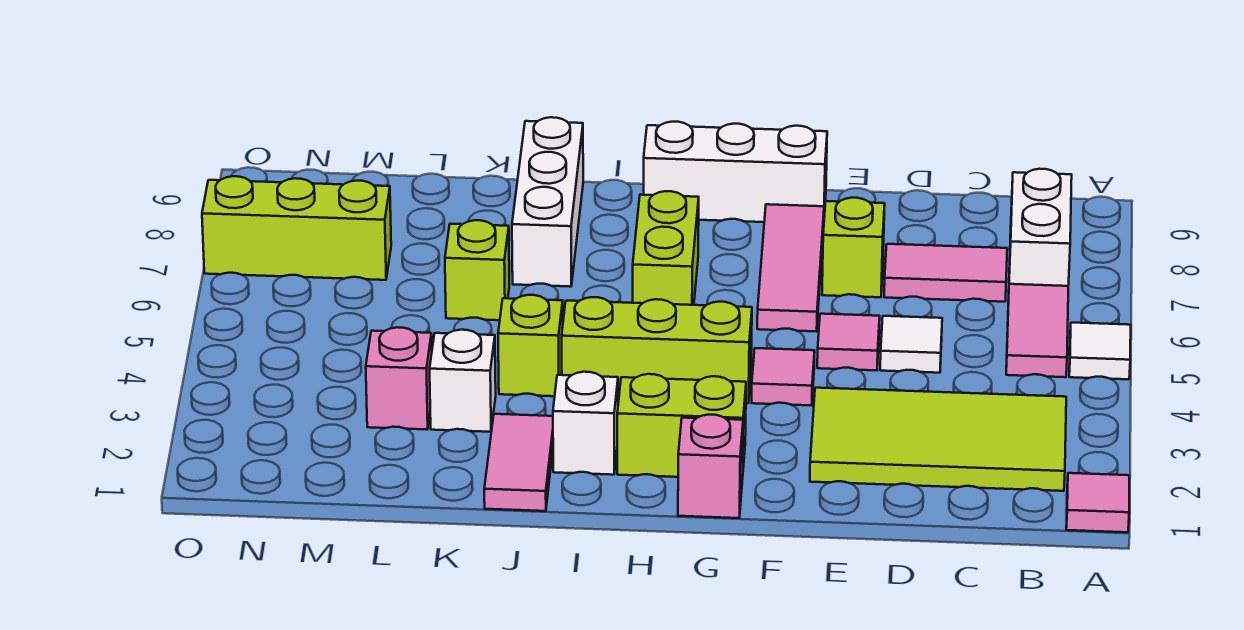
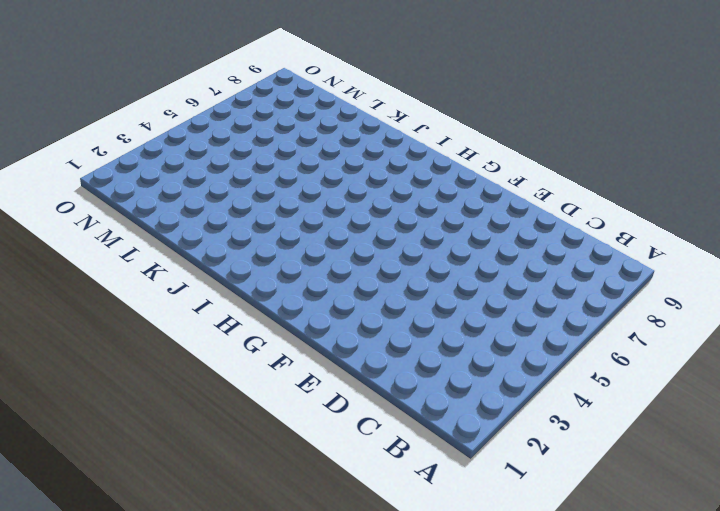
none -> pink 1x1 tile [1066,473,1129,532]
none -> white 1x1 tile [1069,323,1131,379]
none -> lime 2x4 tile [810,388,1066,491]

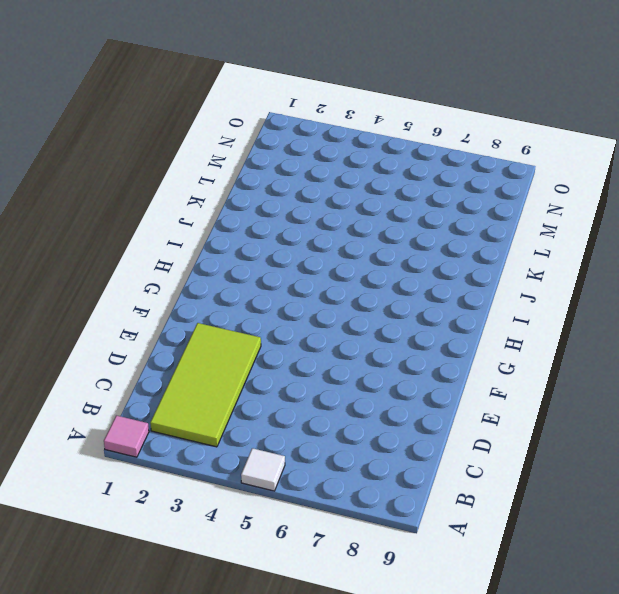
none -> pink 1x2 tile [1006,284,1068,377]
none -> white 1x2 brick [1009,169,1072,286]
none -> pink 1x2 tile [884,244,1007,302]

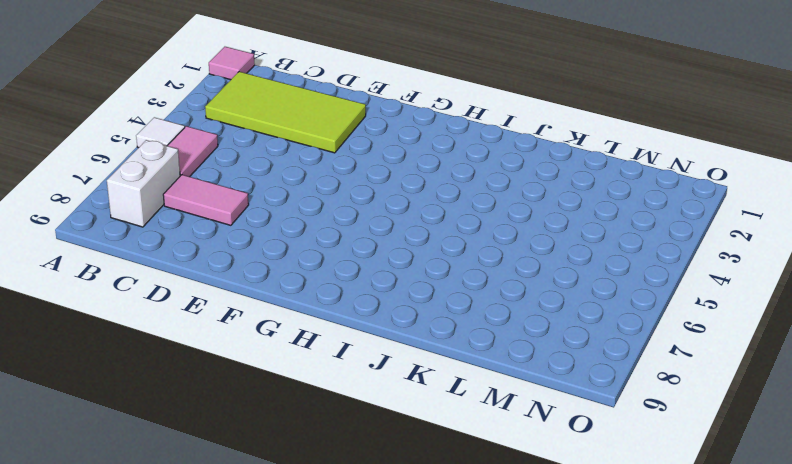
none -> white 1x1 tile [880,316,942,373]
none -> pink 1x1 tile [817,314,880,370]
none -> lime 1x1 brick [822,198,885,297]

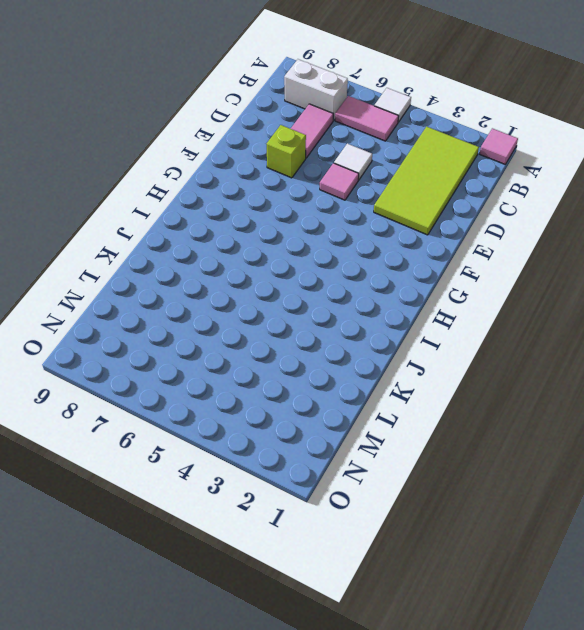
none -> pink 1x1 tile [752,348,815,406]
none -> pink 1x3 tile [757,204,824,331]
none -> white 1x3 brick [644,122,827,222]

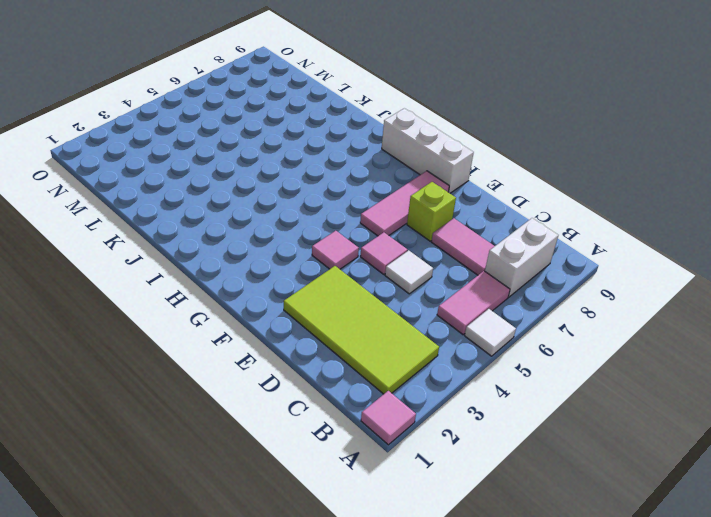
none -> pink 1x1 brick [678,415,743,518]
none -> lime 1x2 brick [617,374,746,479]
none -> lime 1x3 brick [562,297,752,403]

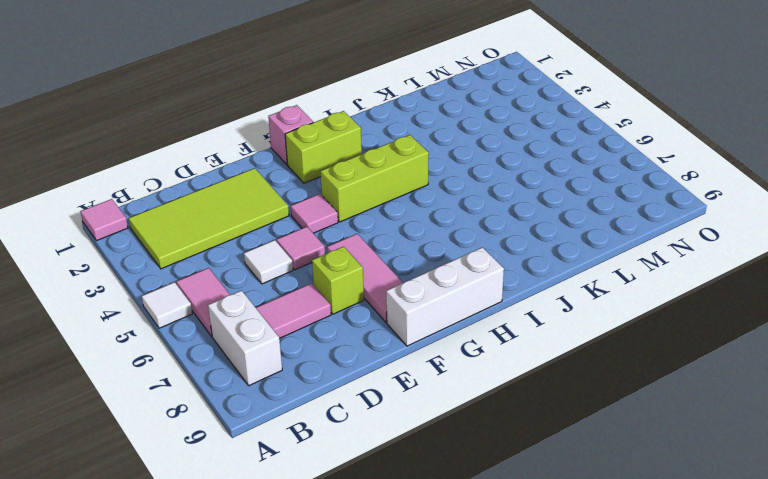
none -> lime 1x2 brick [633,191,699,305]
none -> white 1x1 brick [553,372,618,475]
none -> pink 1x2 tile [484,414,553,511]

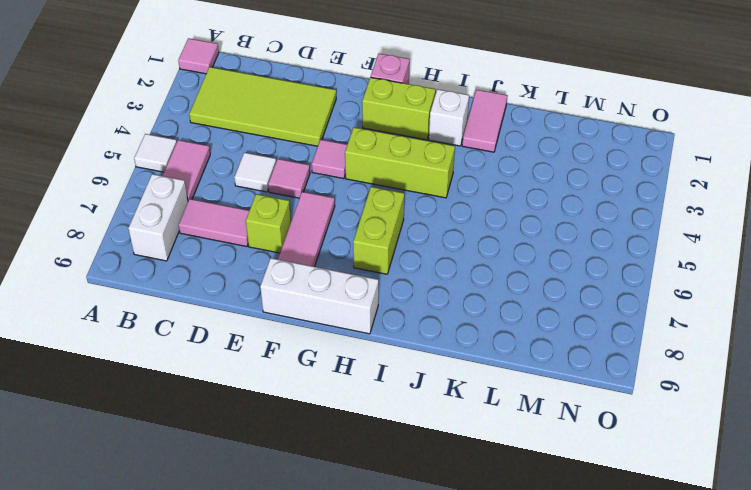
none -> lime 1x1 brick [498,295,563,396]
none -> white 1x3 brick [512,117,583,287]
none -> white 1x1 brick [430,330,496,432]

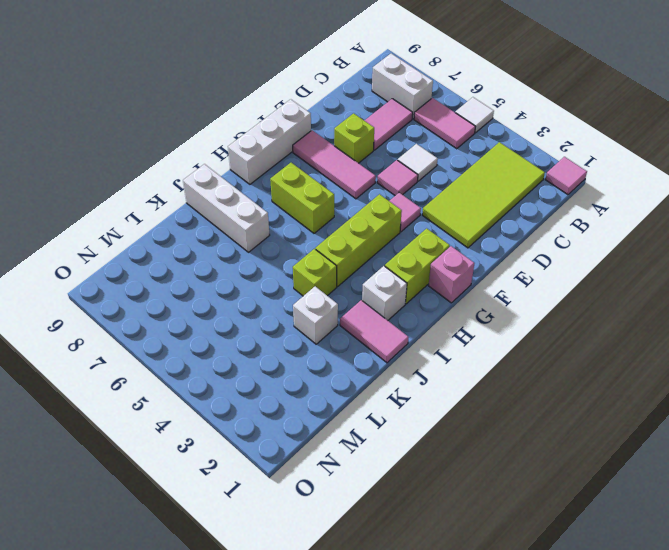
none -> lime 1x1 brick [445,220,509,320]
none -> pink 1x1 brick [366,327,432,430]
none -> lime 1x3 brick [202,176,391,280]

